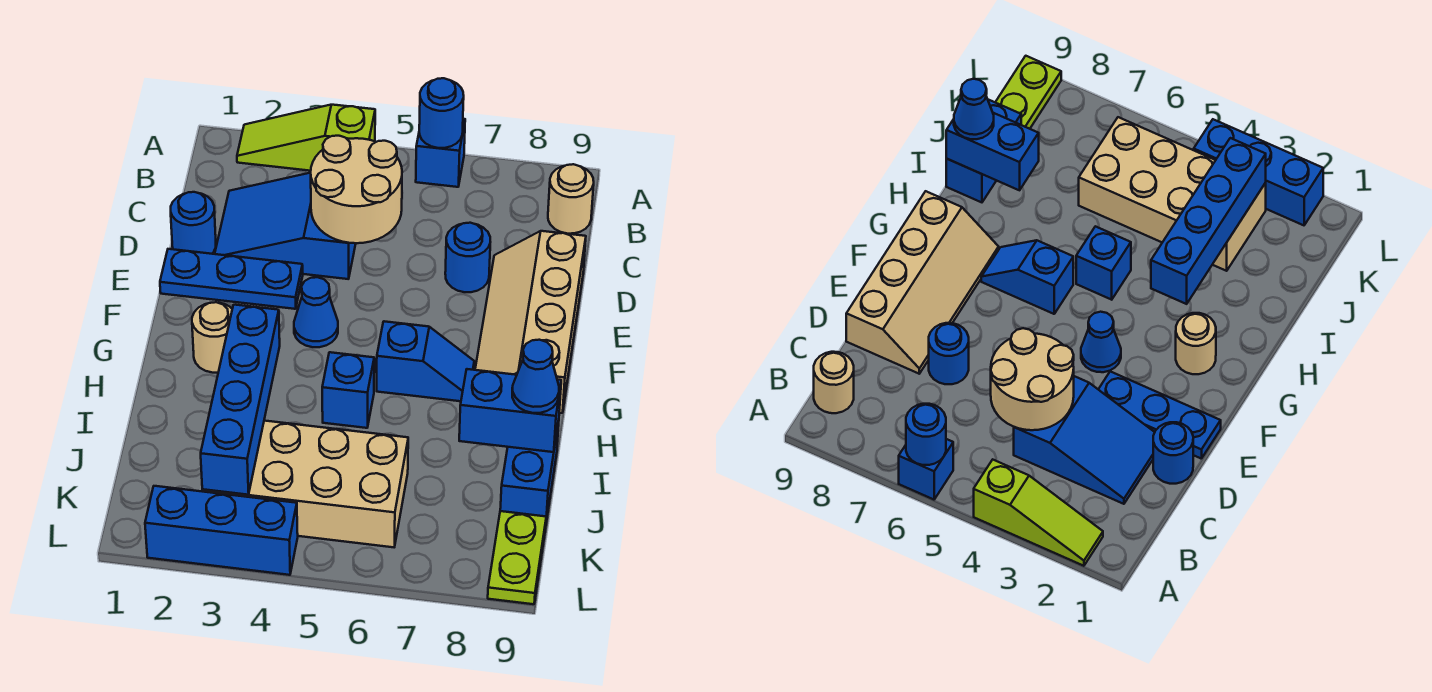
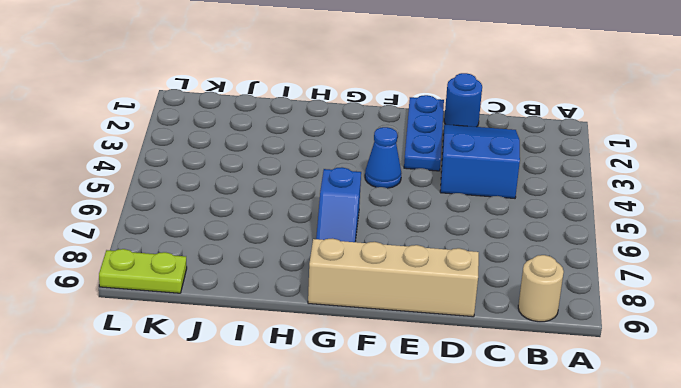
none -> lime 1x3 slope [237,105,375,171]
none -> blue 1x1 brick [416,119,465,187]
none -> blue 1x1 round brick [445,223,490,292]

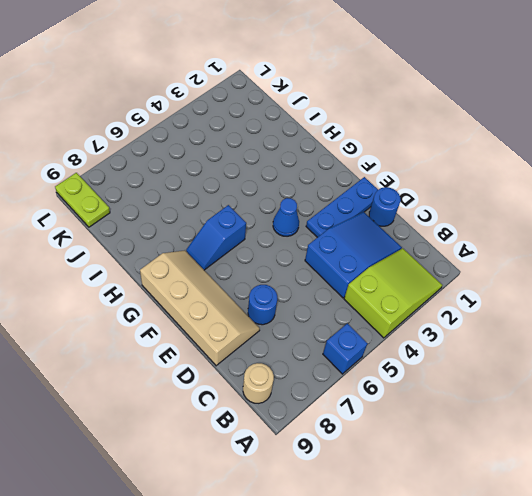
lime 2x3 slope [344,248,442,338] -> lime 1x3 slope [237,105,375,171]
none -> tan 1x1 round brick [192,302,232,373]
none -> blue 1x1 brick [322,352,374,428]
none -> blue 1x2 brick [500,420,559,522]

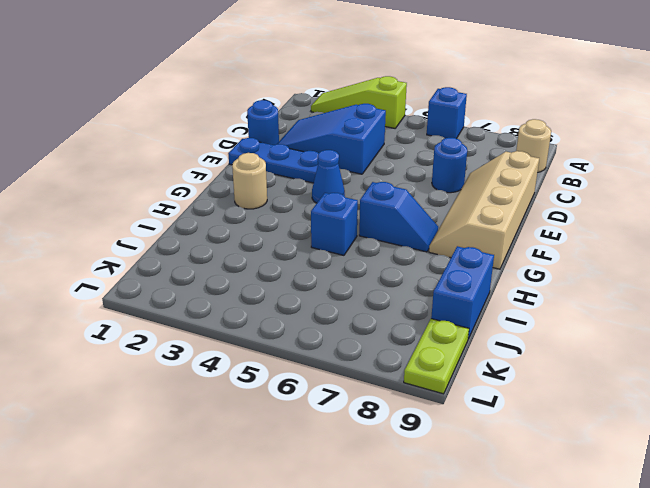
none -> tan 2x4 brick [202,421,408,547]
none -> blue 1x3 brick [145,486,298,575]
none -> blue 1x1 round brick [419,78,464,148]

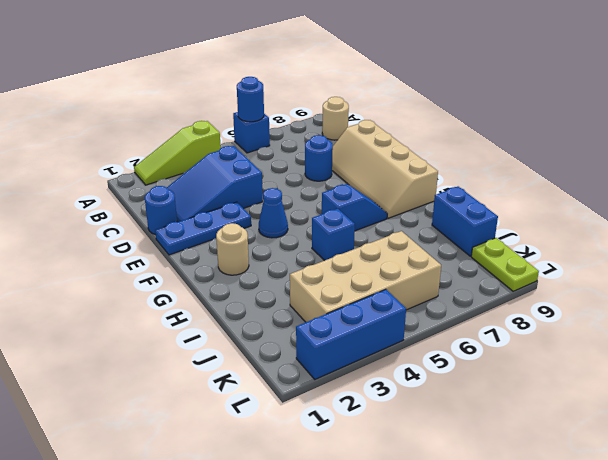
none -> tan 2x2 round brick [311,136,402,243]
none -> blue 1x4 brick [201,305,280,495]
none -> blue 1x2 brick [459,369,561,452]

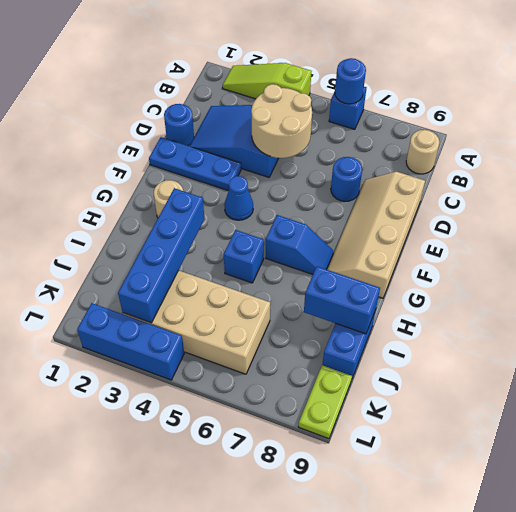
none -> blue 1x1 cone [512,340,559,413]

